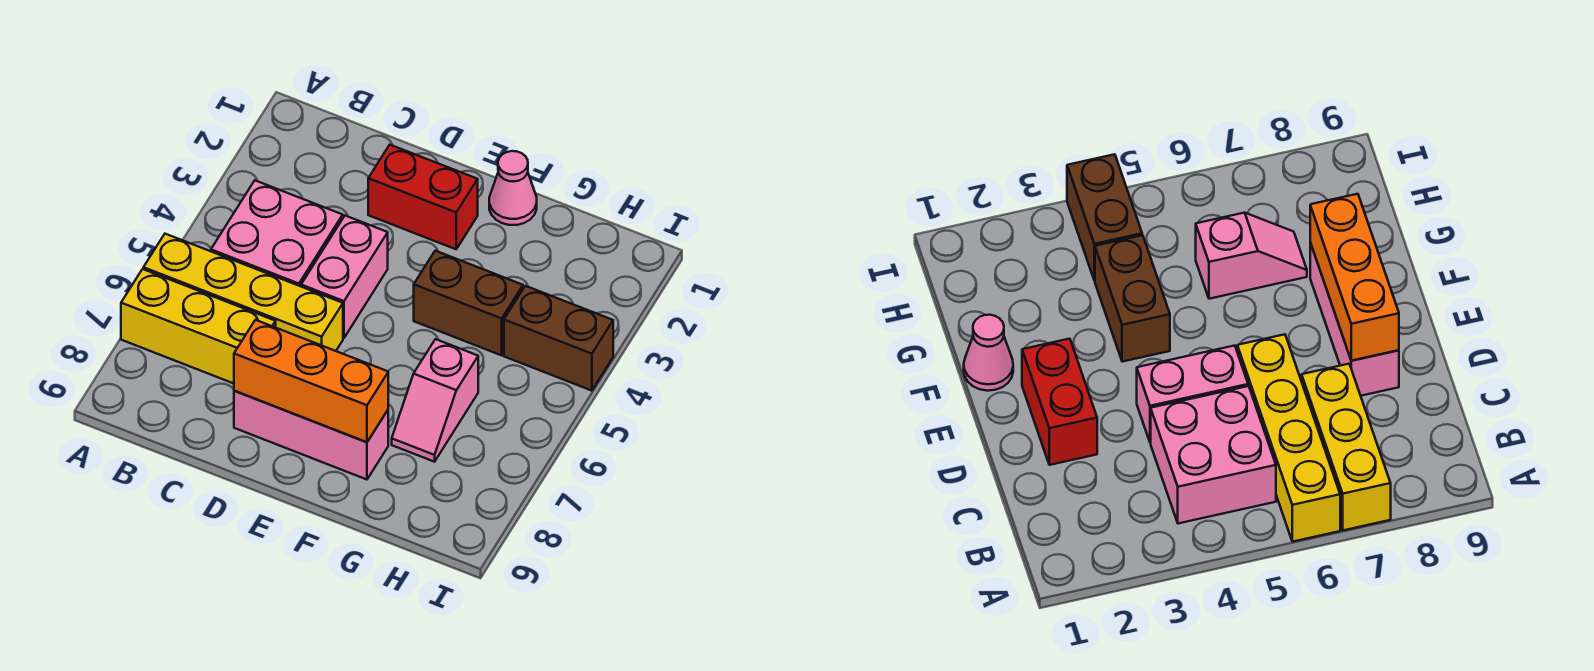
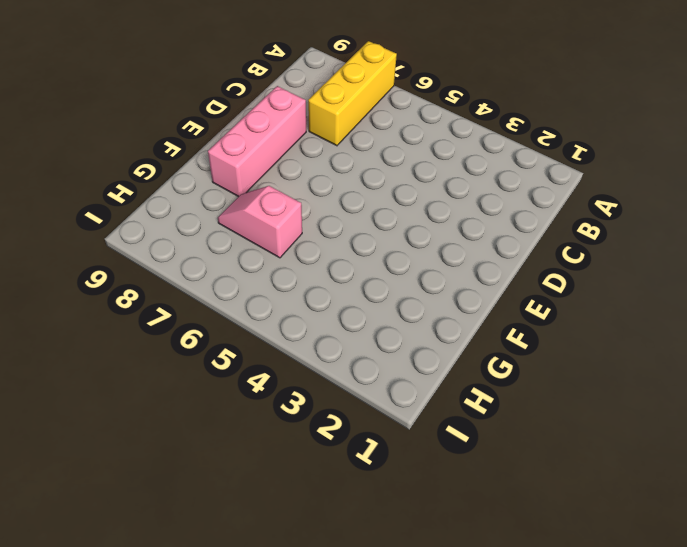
none -> yellow 1x4 brick [143,234,343,351]
none -> pink 2x2 brick [211,181,343,286]

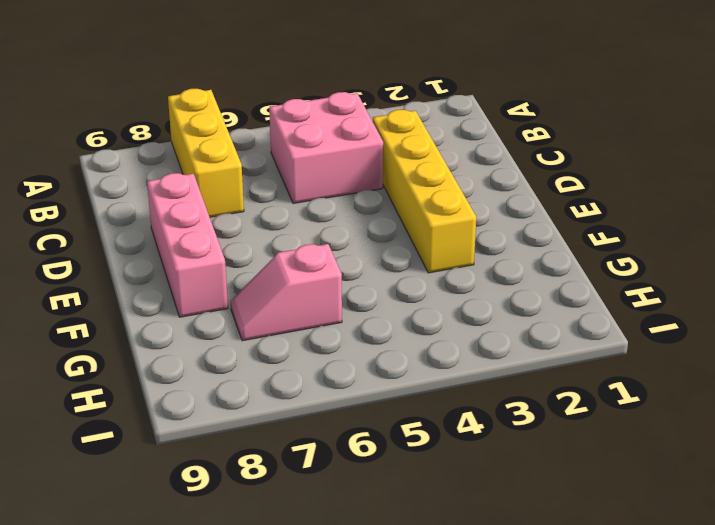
yellow 1x4 brick [372,109,476,273] -> yellow 1x4 brick moved to [143,234,343,351]
none -> red 1x2 brick [368,145,478,249]
none -> pink 1x2 brick [301,216,388,338]

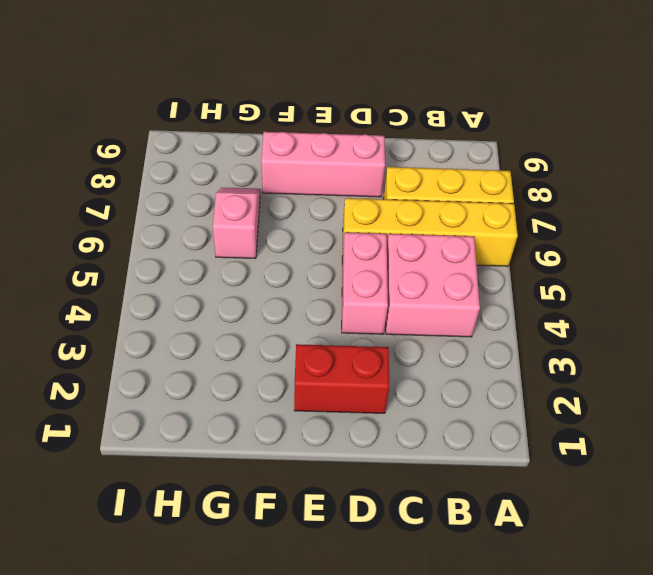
none -> pink 1x1 cone [489,151,537,225]
none -> brown 1x2 brick [414,251,523,355]

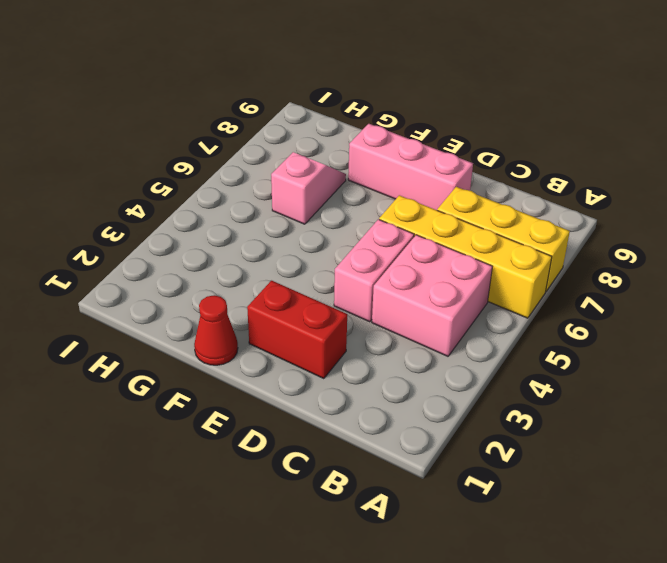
red 1x1 cone [194,295,238,365] -> pink 1x1 cone [489,151,537,225]
none -> brown 1x2 brick [414,251,523,355]
none -> brown 1x2 brick [504,286,613,391]

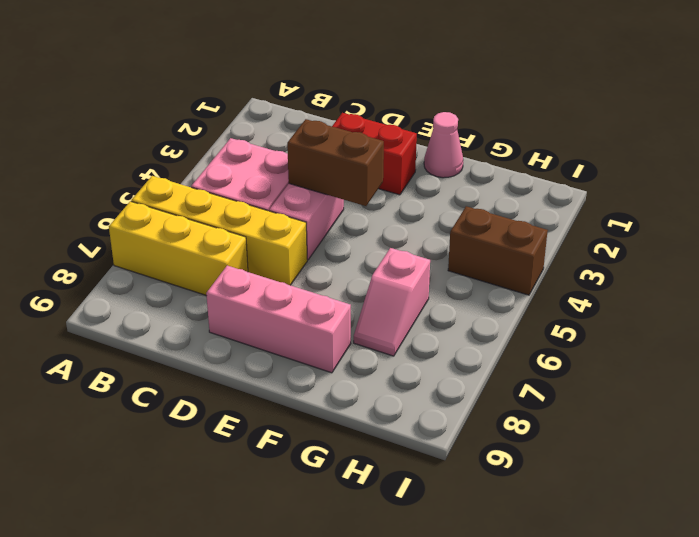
brown 1x2 brick [287,119,384,206] -> brown 1x2 brick moved to [414,251,523,355]
none -> orange 1x3 brick [234,320,388,442]

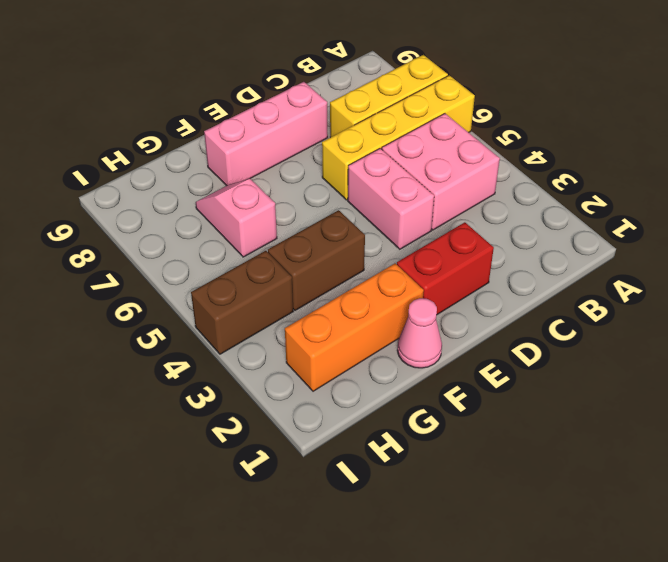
orange 1x3 brick [285,263,424,391] -> orange 1x3 brick moved to [234,320,388,442]

